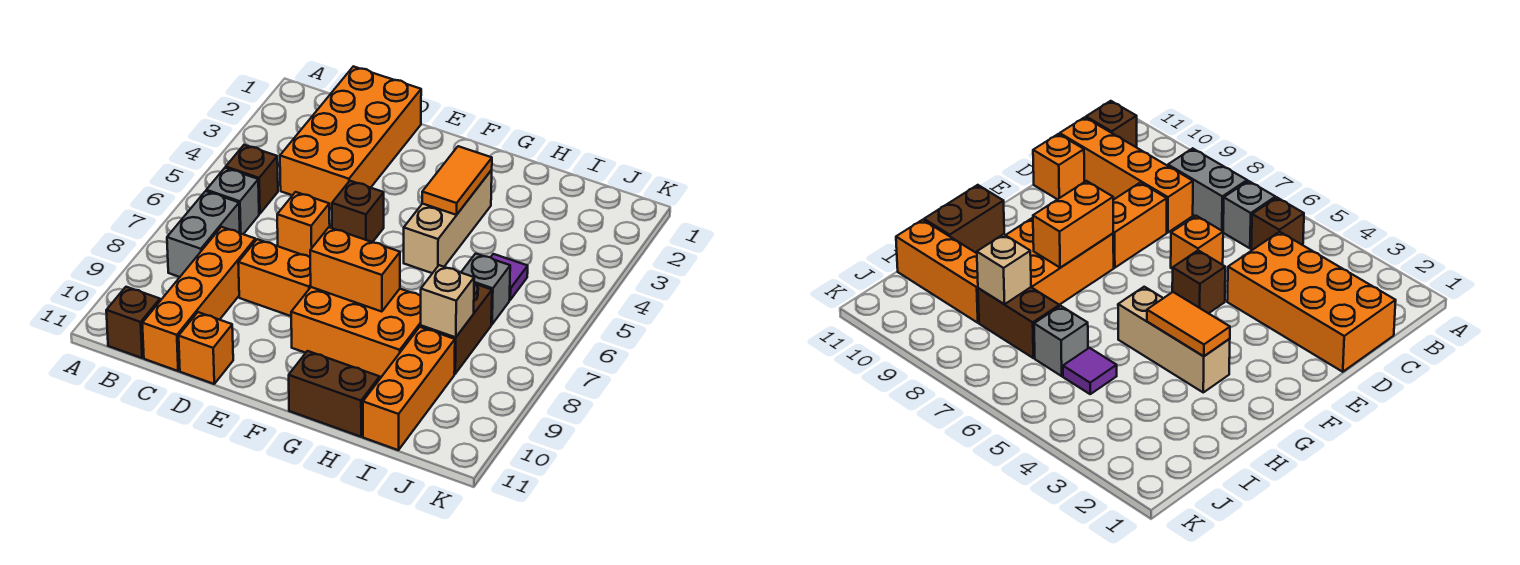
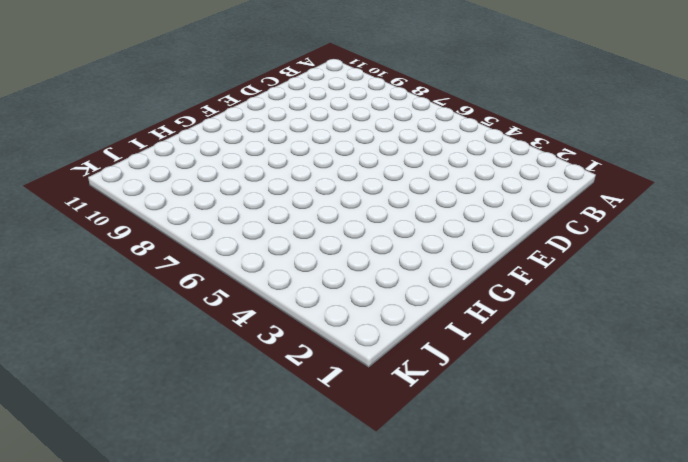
none -> brown 1x1 brick [226,145,278,214]
none -> grey 1x1 brick [206,168,259,234]
none -> grey 1x2 brick [167,191,240,277]

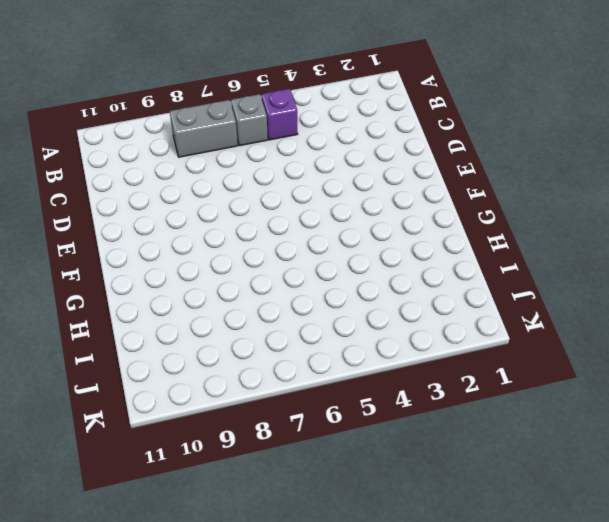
purple 1x1 brick [262,89,298,140] -> brown 1x1 brick [226,145,278,214]
none -> brown 1x1 brick [106,287,160,358]
none -> orange 2x4 brick [280,66,421,209]
none -> orange 1x4 brick [142,227,255,371]

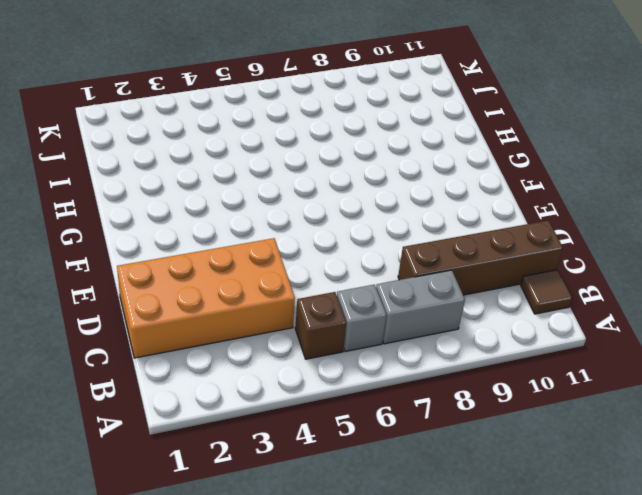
brown 1x1 tile [521,270,572,314] -> brown 1x1 brick [106,287,160,358]
brown 1x4 brick [398,220,563,295] -> orange 1x4 brick [142,227,255,371]
none -> orange 1x1 brick [277,192,330,257]
none -> orange 1x2 brick [238,239,311,316]
none -> orange 1x1 brick [179,312,233,384]

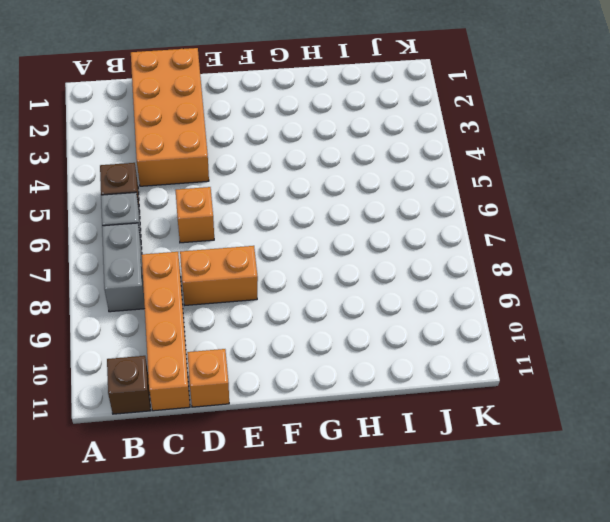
none -> brown 1x1 brick [332,181,384,242]
none -> orange 2x3 brick [291,287,421,378]
none -> tan 1x3 brick [404,170,492,273]

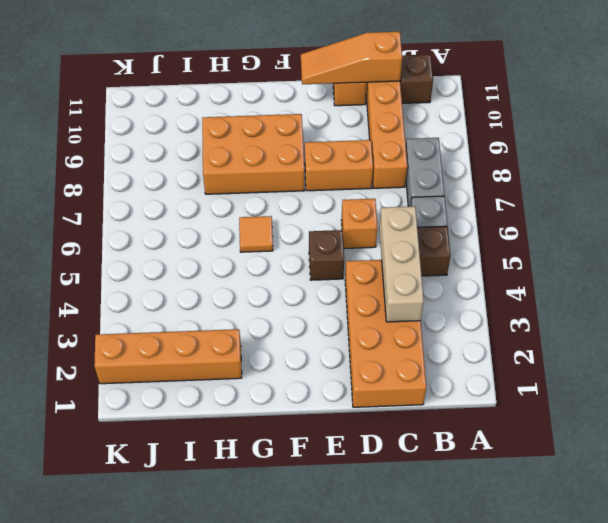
tan 1x3 brick [379,206,424,322] -> tan 1x3 brick moved to [404,170,492,273]
orange 1x3 slope [301,32,402,84] -> none
orange 1x1 tile [239,216,273,252] -> none
orange 1x4 brick [94,329,242,384] -> none
none -> brown 1x2 brick [289,351,380,437]
none -> purple 1x1 tile [491,254,528,300]
none -> grey 1x1 brick [461,254,510,324]

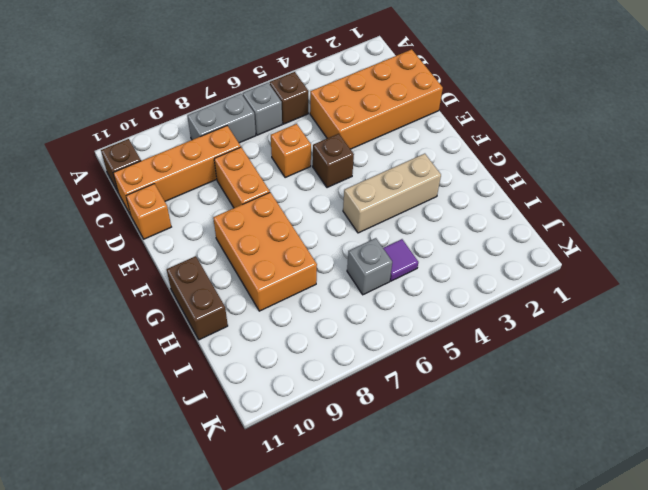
none -> brown 1x2 brick [421,283,492,374]
none -> orange 1x3 brick [363,327,455,450]
none -> orange 1x2 brick [310,227,400,312]

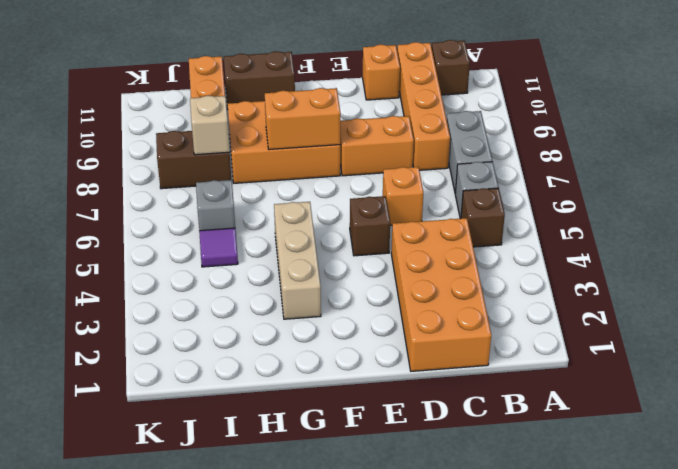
brown 1x2 brick [156,131,231,189] -> brown 1x2 brick turned to [421,283,492,374]
none -> orange 1x2 tile [422,146,492,215]

